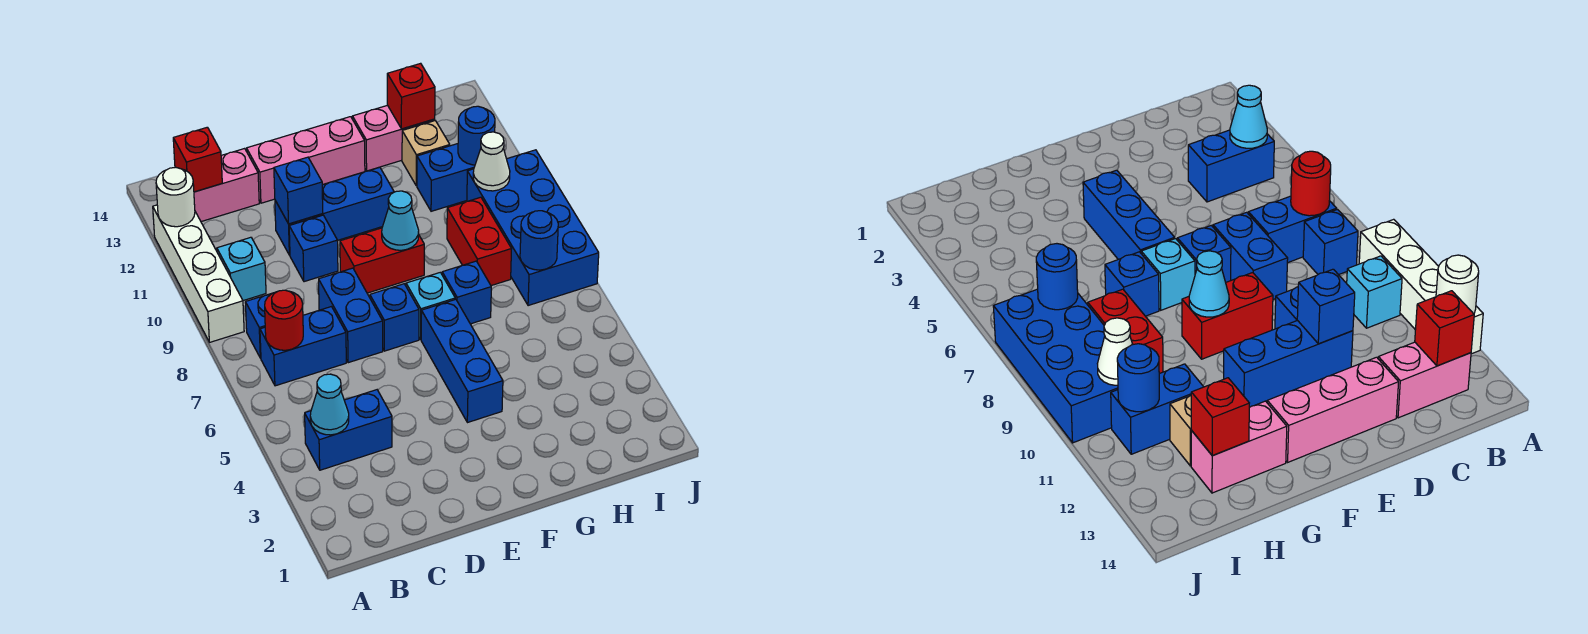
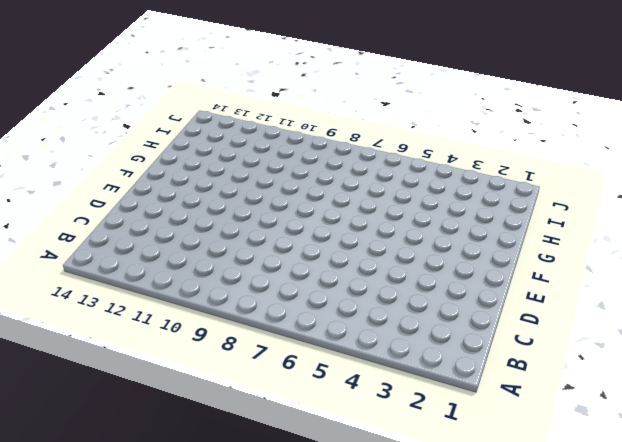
none -> white 1x4 brick [153,205,244,342]
none -> blue 1x2 brick [305,390,392,470]
none -> blue 1x2 brick [260,307,346,386]
none -> blue 1x1 brick [245,293,273,358]

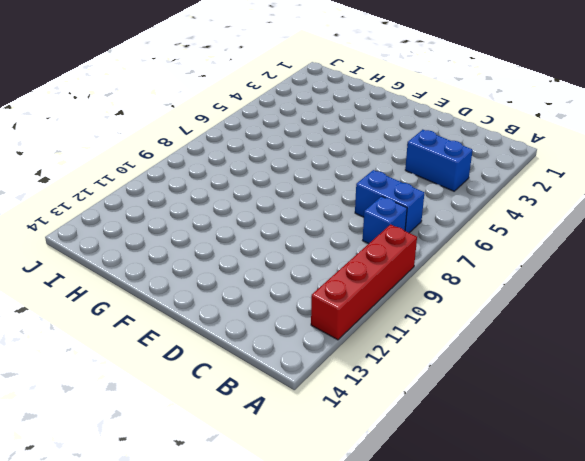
red 1x4 brick [311,225,417,340] -> white 1x4 brick [153,205,244,342]
none -> cyan 1x1 brick [217,237,266,301]
none -> pink 1x2 brick [194,148,259,222]
none -> blue 1x2 brick [319,268,383,363]
none -> blue 1x1 brick [289,215,338,282]

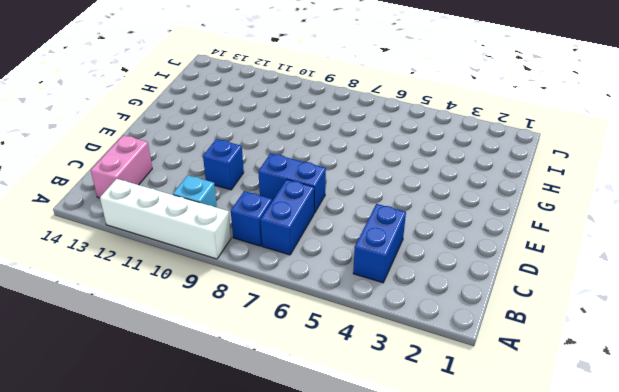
none -> blue 1x3 brick [275,167,394,255]
none -> pink 1x3 brick [247,117,365,203]
none -> blue 1x1 brick [370,284,419,351]
none -> red 1x2 brick [340,228,424,293]

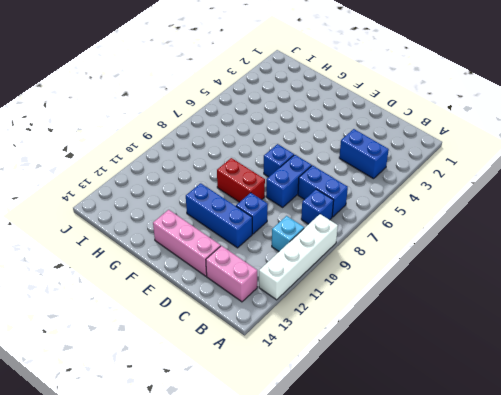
none -> blue 1x3 brick [421,299,503,423]
none -> cyan 1x1 brick [406,272,455,339]
none -> blue 1x1 brick [442,261,491,324]
none -> pink 1x2 brick [352,105,435,171]

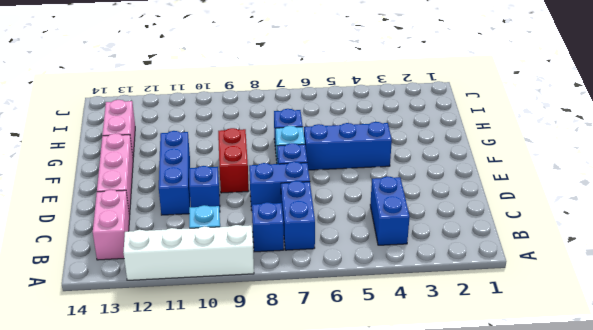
none -> red 1x2 brick [447,197,511,286]
none -> blue 1x2 brick [417,144,475,211]
none -> tan 1x1 brick [402,121,450,186]
none -> blue 2x4 brick [467,150,599,306]

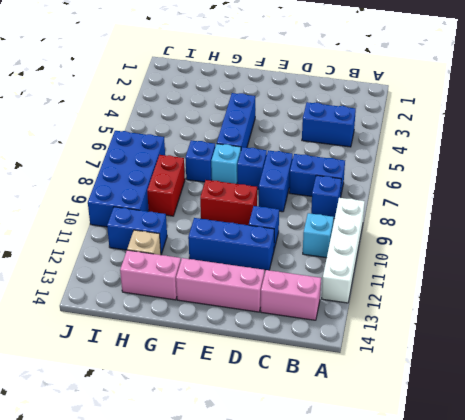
none -> white 1x1 round brick [156,168,195,227]
none -> cyan 1x1 cone [310,374,349,435]
none -> red 1x1 round brick [265,290,303,350]
none -> red 1x1 brick [173,127,222,192]

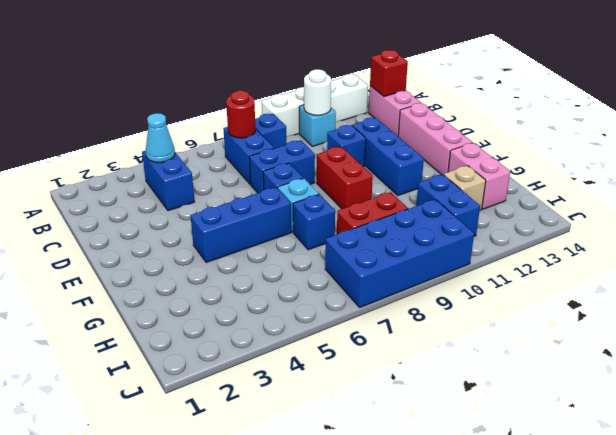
white 1x1 round brick [304,69,331,115] -> white 1x1 round brick moved to [156,168,195,227]
none -> blue 1x1 brick [274,157,323,224]
none -> cyan 1x1 cone [382,191,419,250]
none -> red 1x1 brick [387,63,435,129]
none -> blue 1x1 round brick [520,211,558,270]

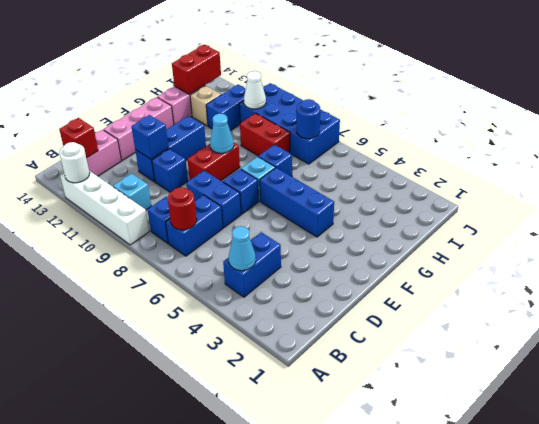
red 1x2 brick [172,45,221,95] -> red 1x1 brick [387,63,435,129]
none -> blue 1x1 round brick [458,106,495,165]

